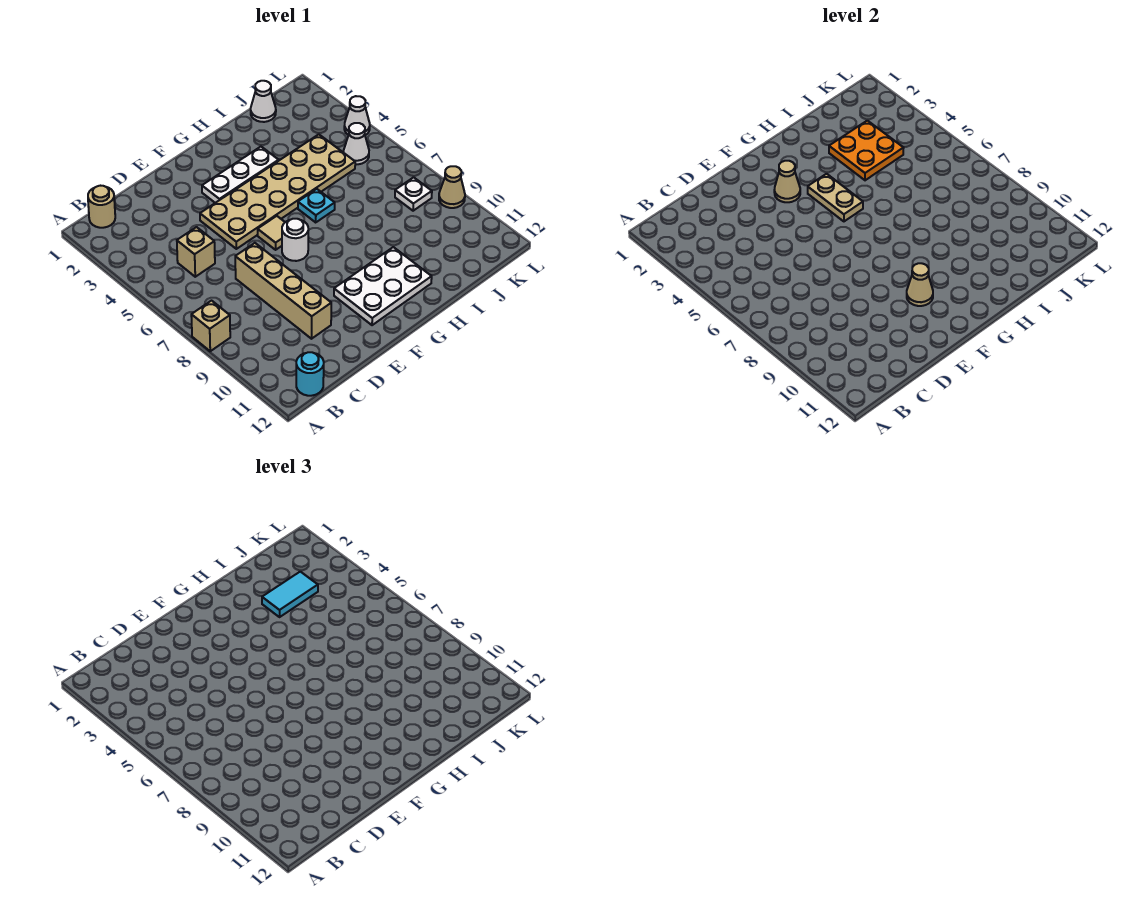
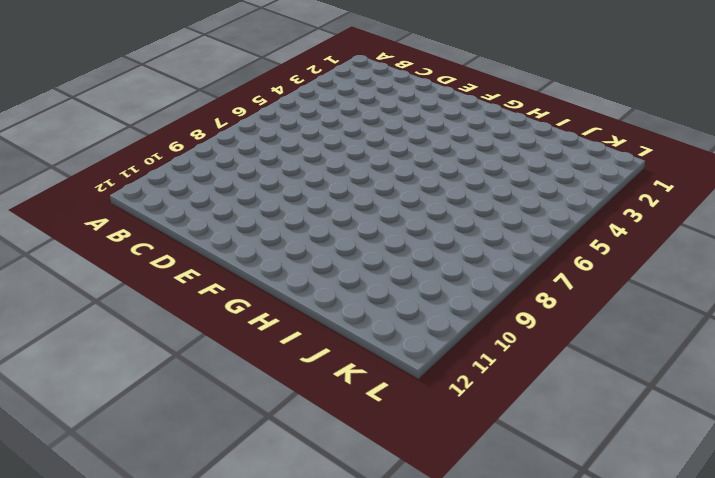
none -> tan 1x1 brick [191,301,230,351]
none -> tan 1x1 round brick [88,186,115,228]
none -> cyan 1x1 round brick [296,352,324,396]

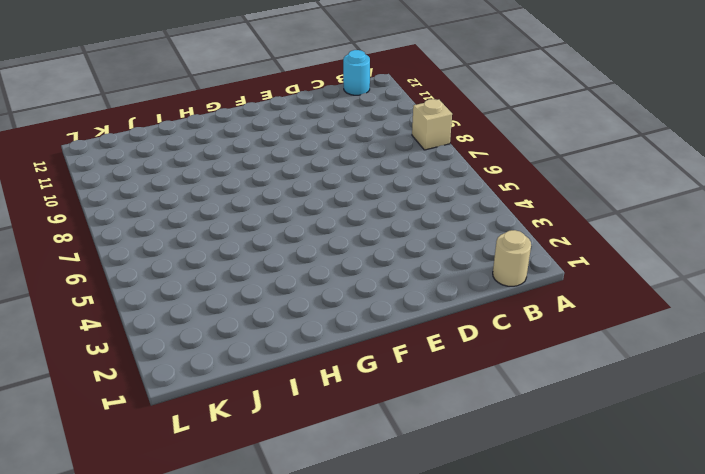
none -> tan 1x1 brick [177,227,215,277]
none -> tan 1x4 brick [235,243,331,339]
none -> tan 2x6 plate [200,134,355,249]

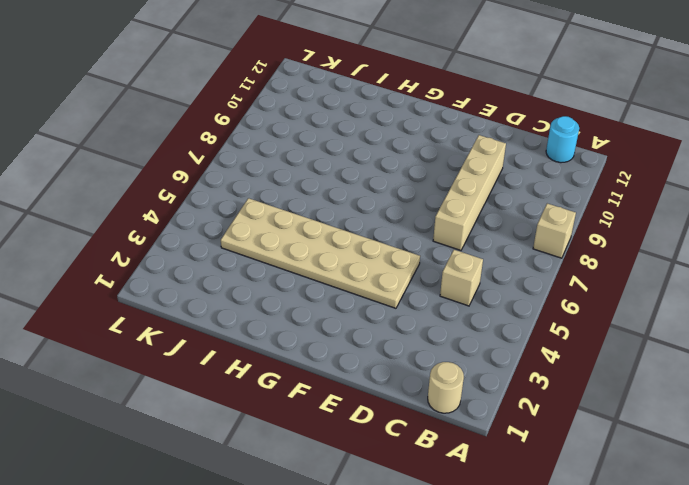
none -> white 1x3 plate [202,147,279,203]
none -> tan 1x1 tile [258,216,285,250]
none -> white 1x1 round brick [282,219,308,261]

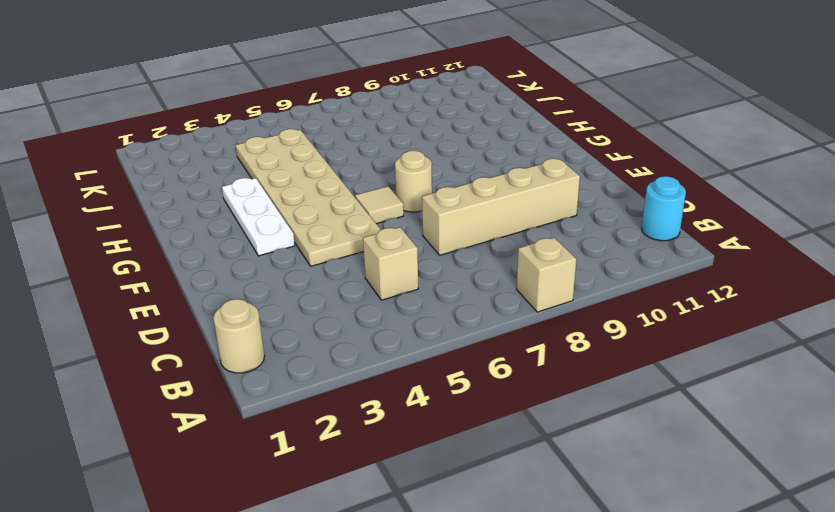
tan 1x1 round brick [395,151,432,212] -> white 1x1 round brick [282,219,308,261]
none -> white 2x3 plate [334,247,432,325]
none -> cyan 1x1 plate [298,189,335,222]
none -> white 1x1 cone [251,81,276,122]

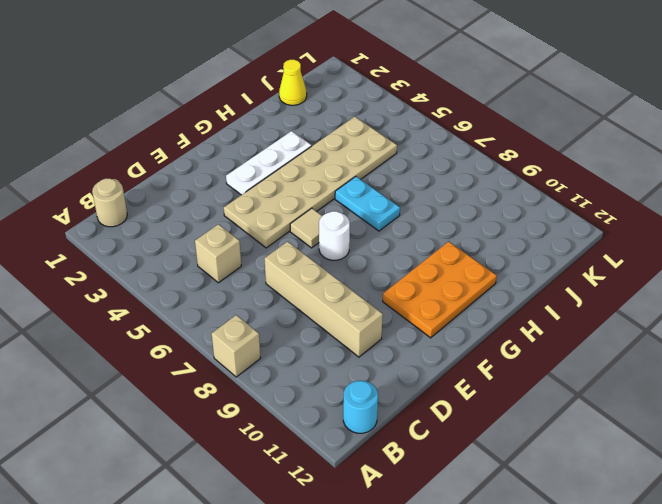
orange 2x3 plate [383,242,497,338] -> white 2x3 plate [334,247,432,325]
cyan 1x2 plate [335,177,400,231] -> cyan 1x1 plate [298,189,335,222]
yellow 1x1 cone [279,60,307,105] -> white 1x1 cone [251,81,276,122]
none -> white 1x1 cone [344,123,369,164]
none -> white 1x1 plate [395,177,432,211]
none -> white 1x1 cone [344,96,370,135]

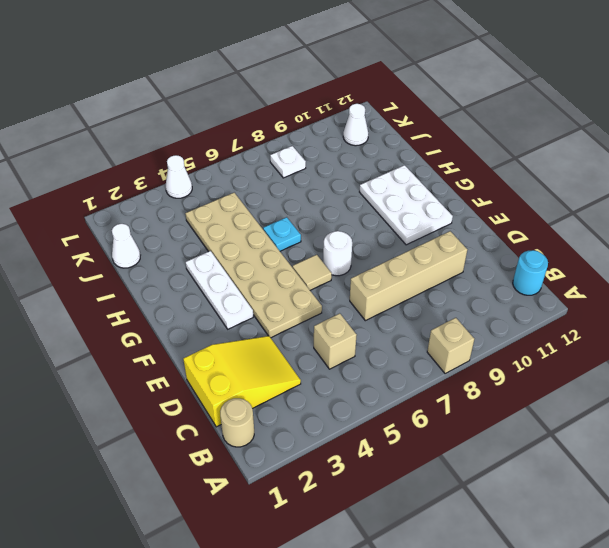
yellow 2x3 slope [183,336,301,427] -> none
white 1x1 cone [343,104,368,146] -> white 1x1 cone moved to [344,123,369,164]
none -> tan 1x1 cone [439,166,465,208]
none -> tan 1x1 cone [774,161,800,202]
none -> tan 1x1 cone [907,263,933,306]

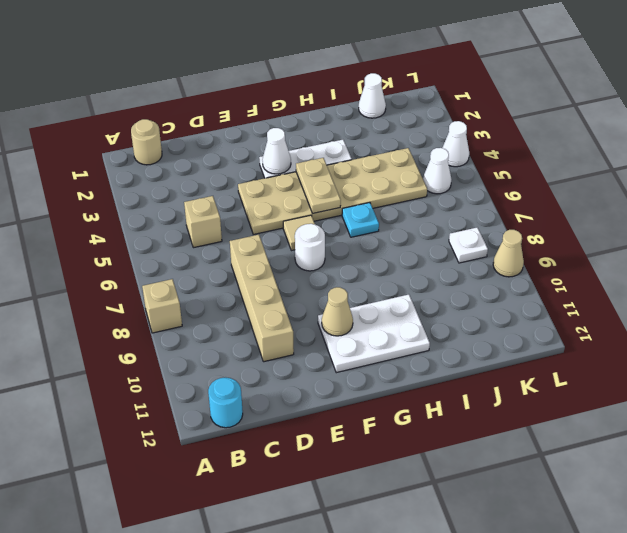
white 1x1 cone [262,128,291,174] -> tan 1x1 cone [774,161,800,202]
none -> orange 2x2 plate [829,121,904,180]
none -> cyan 1x2 tile [262,572,318,617]

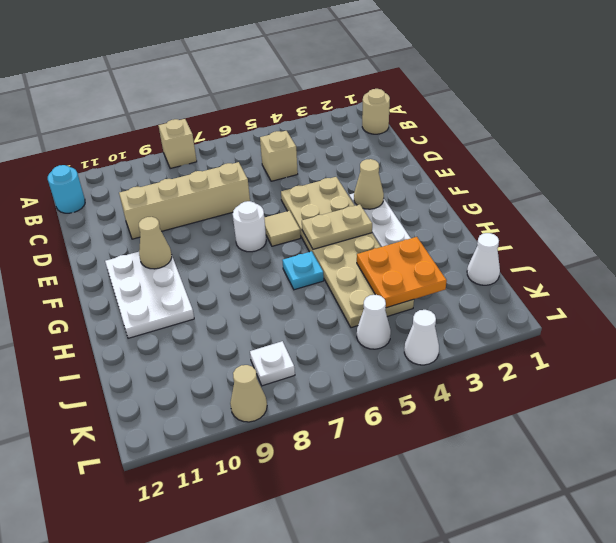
none -> cyan 1x2 tile [262,572,318,617]

